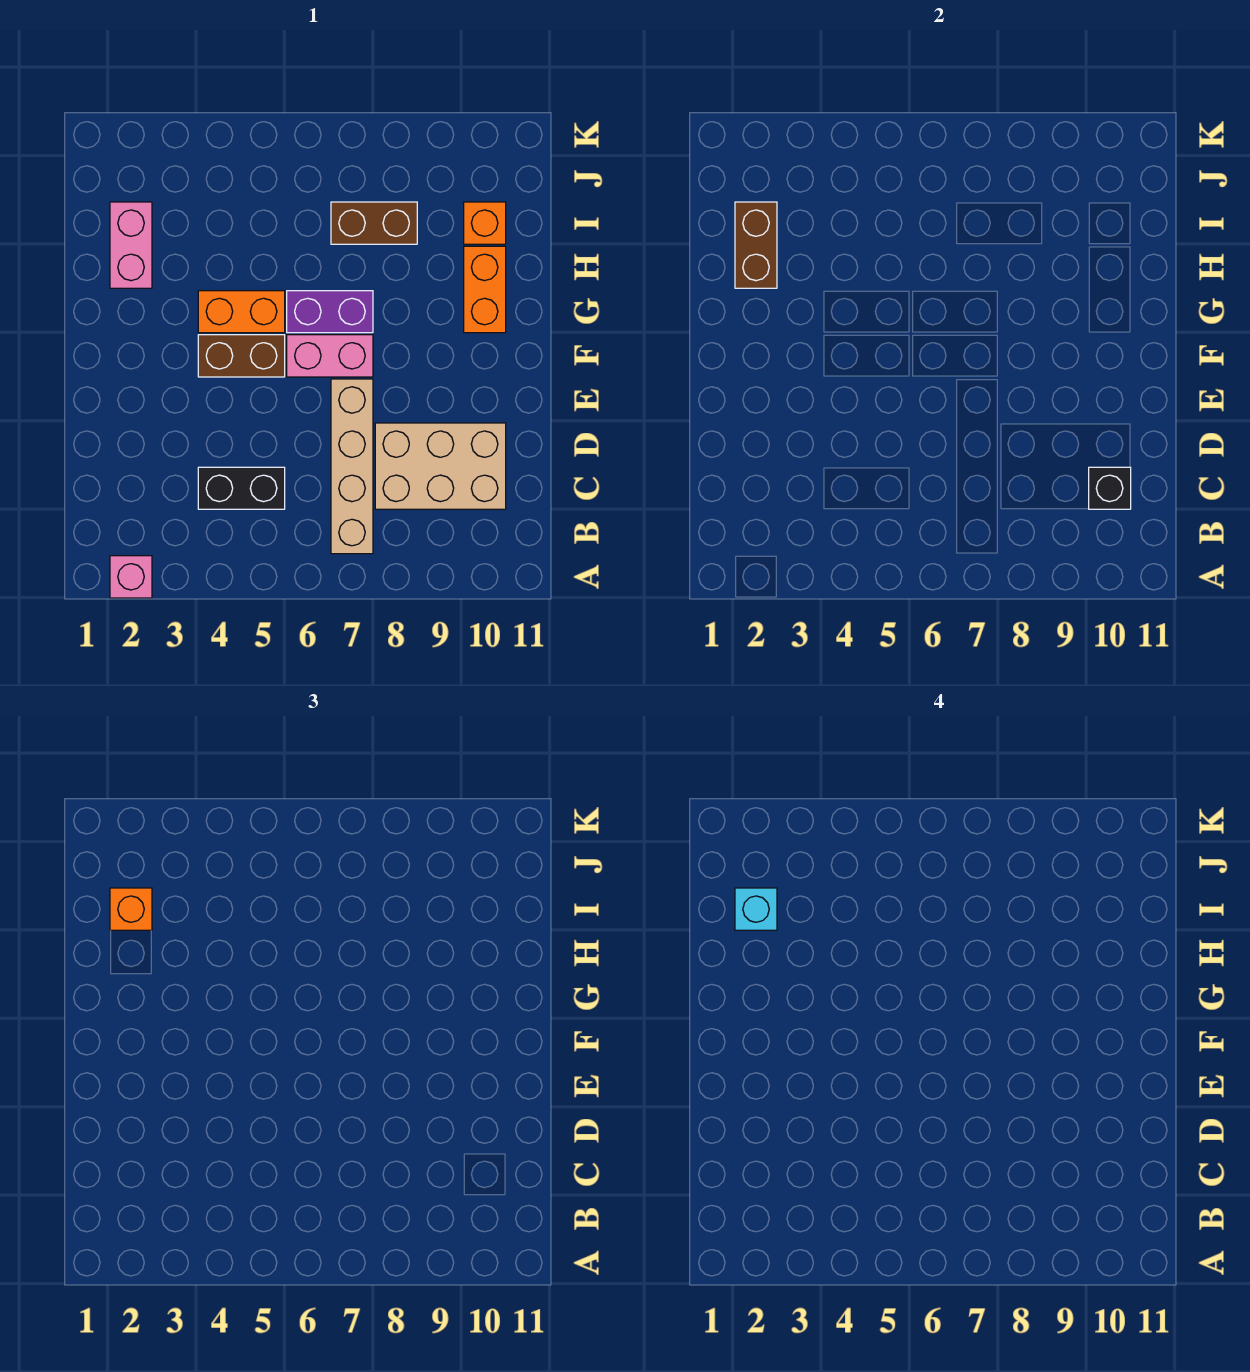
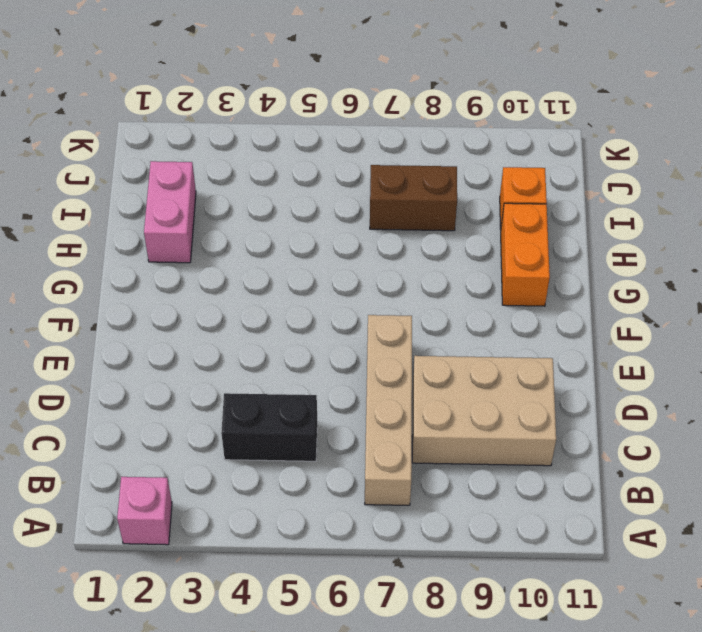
none -> brown 1x2 brick [198,335,285,377]
none -> pink 1x2 brick [287,335,373,377]
none -> orange 1x2 brick [198,291,285,333]

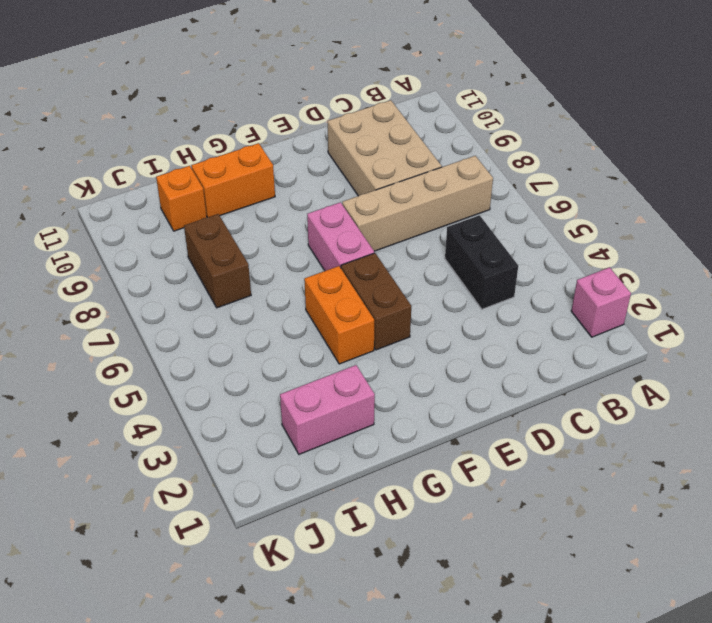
none -> purple 1x2 brick [287,291,373,333]
none -> black 1x1 brick [1089,467,1131,509]
none -> brown 1x2 brick [735,202,777,288]

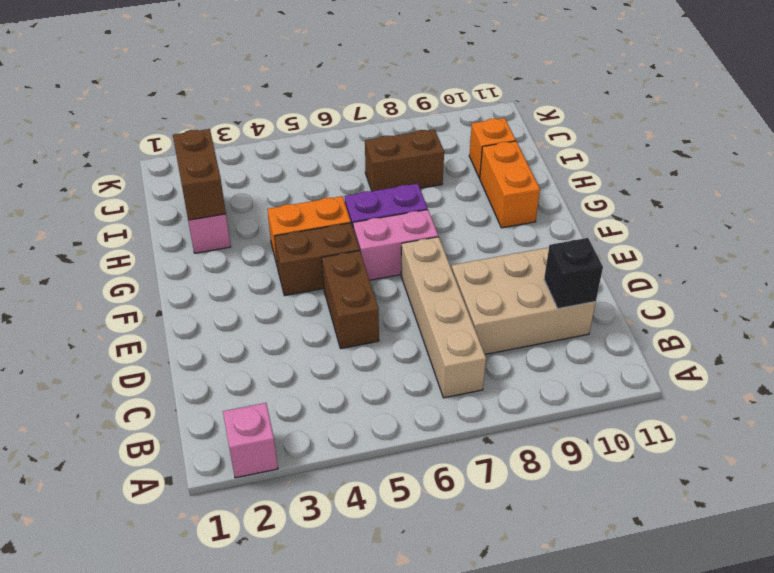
brown 1x2 brick [322,251,379,348] -> none
none -> black 1x2 brick [198,467,285,509]
none -> orange 1x1 brick [110,888,152,930]
none -> cyan 1x1 brick [735,888,777,930]

